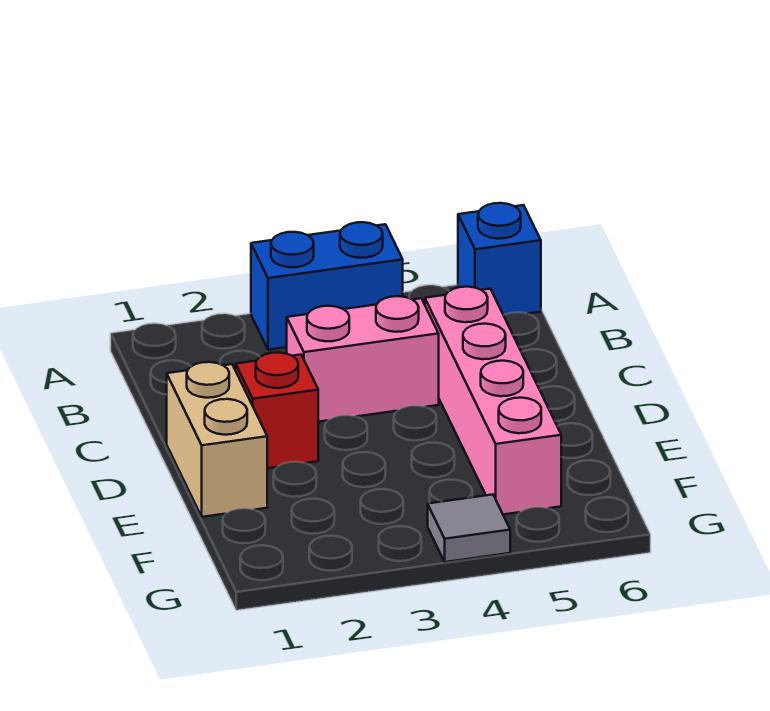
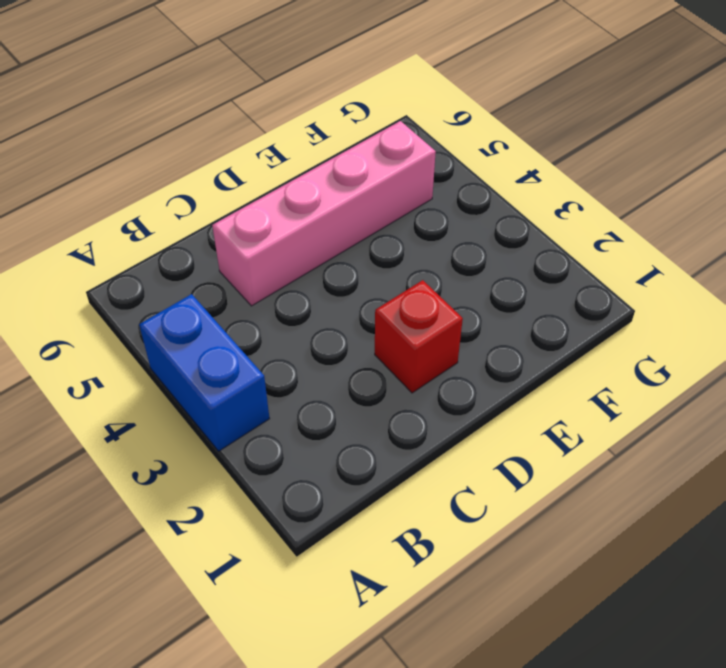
none -> blue 1x1 brick [458,203,541,315]
none -> pink 1x2 brick [287,296,439,422]

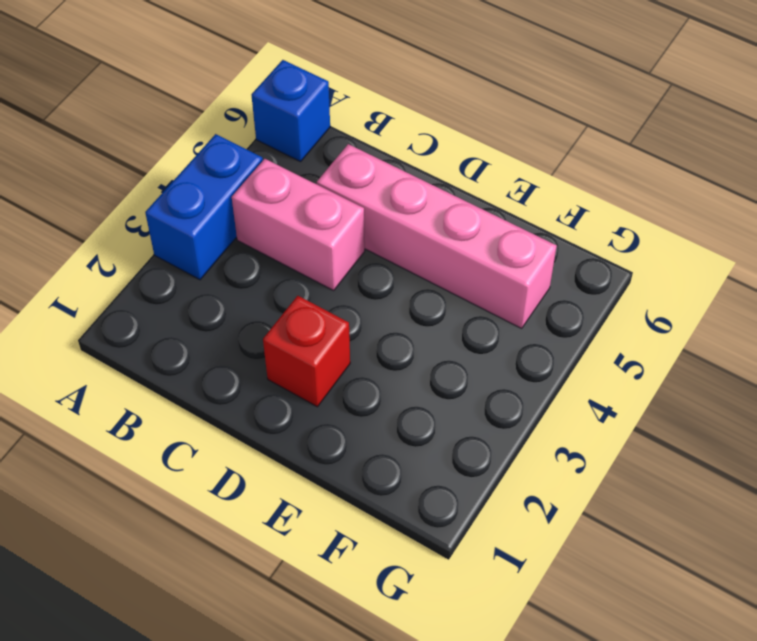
pink 1x2 brick [232,159,365,290] -> pink 1x2 brick turned to [287,296,439,422]
none -> tan 1x2 brick [167,362,267,517]
none -> grey 1x1 tile [428,495,510,562]

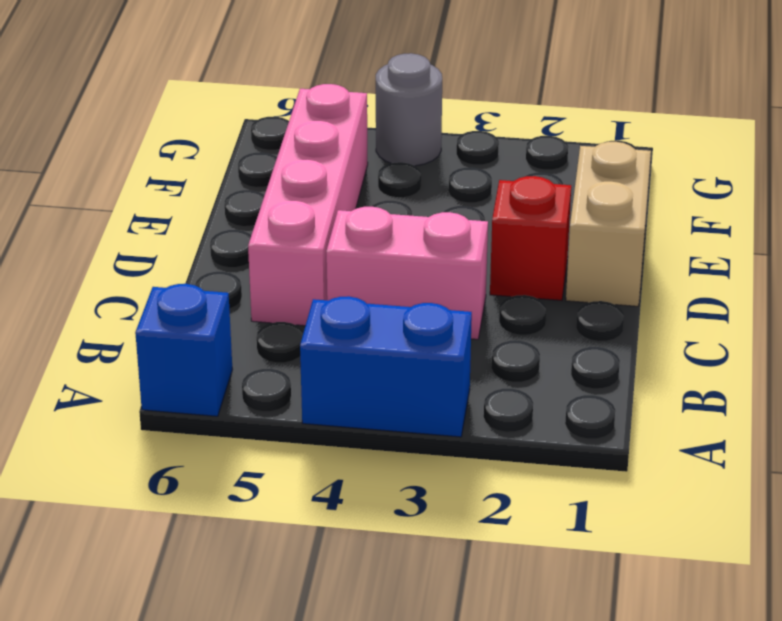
grey 1x1 round brick [376,53,442,166] -> grey 1x1 tile [428,495,510,562]

